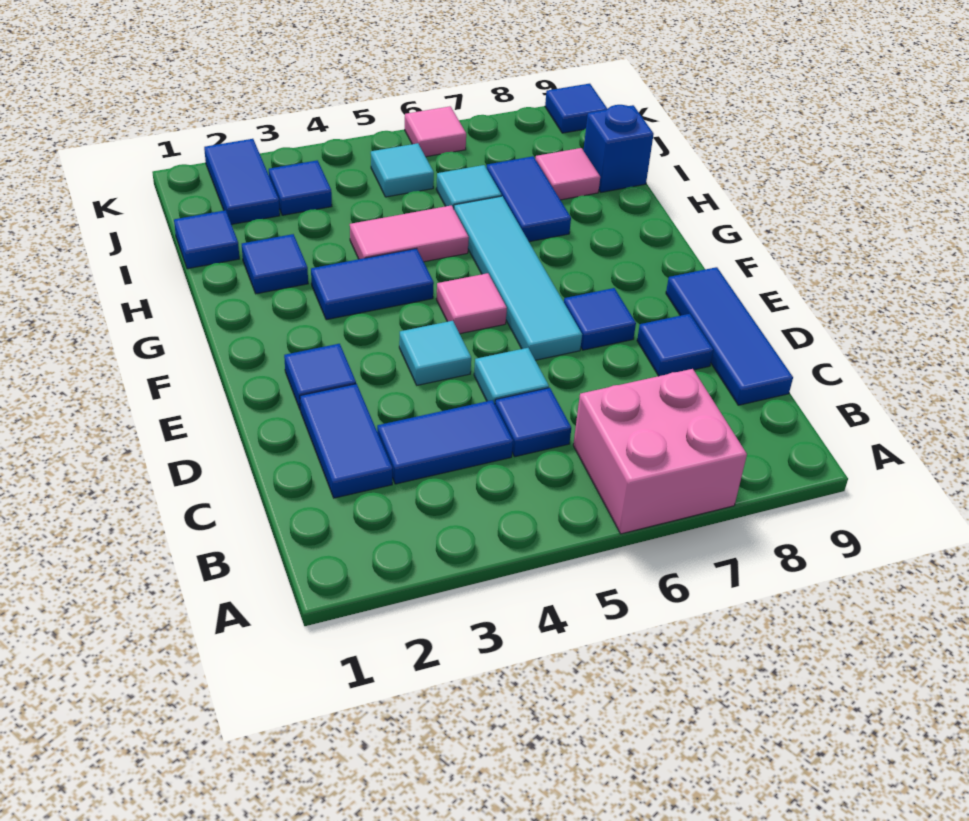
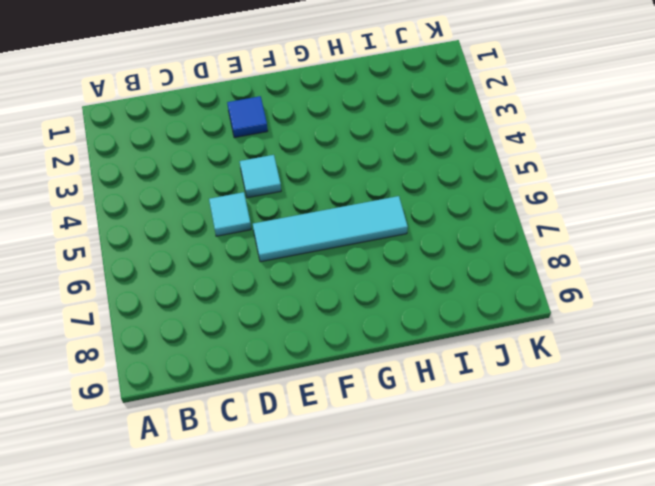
none -> pink 2x2 brick [573,369,747,534]
none -> blue 1x2 tile [300,384,392,498]
none -> blue 1x2 tile [377,400,513,484]

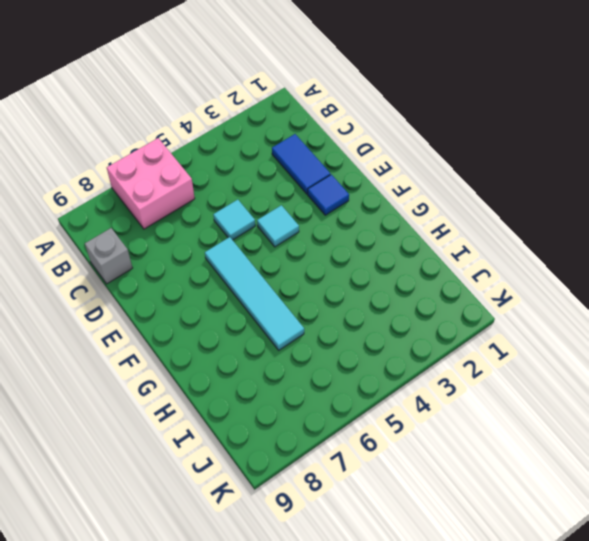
grey 1x1 brick [85,228,132,284] -> blue 1x3 tile [666,267,793,405]
none -> blue 1x2 tile [377,400,513,484]
none -> blue 1x1 tile [495,388,571,457]
none -> blue 1x1 tile [637,314,713,376]

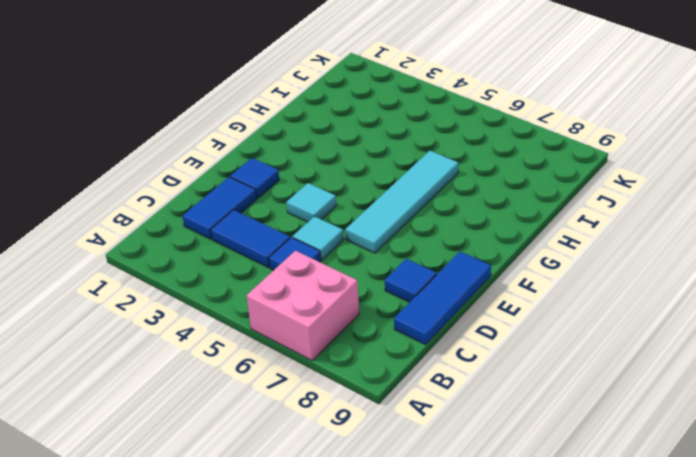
none -> blue 1x1 tile [564,288,636,350]
none -> pink 1x1 tile [436,273,507,334]
none -> blue 1x2 tile [311,248,434,320]

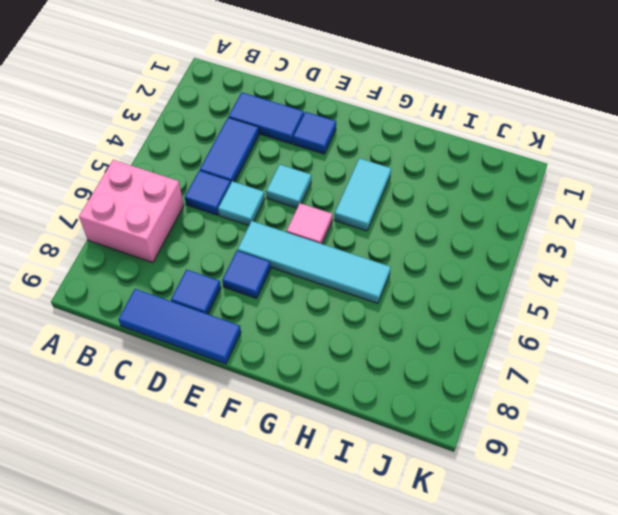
cyan 1x2 tile [334,158,391,231] -> blue 1x2 tile [311,248,434,320]
none -> blue 1x1 tile [242,234,308,294]
none -> pink 1x2 tile [350,205,469,262]
none -> blue 1x2 tile [487,156,571,242]

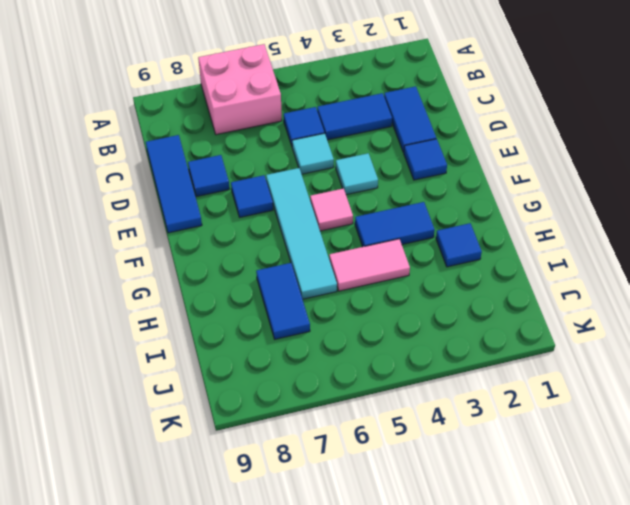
none -> blue 1x1 tile [174,210,239,269]
none -> cyan 1x1 tile [436,165,502,209]
none -> pink 1x1 tile [535,148,600,200]

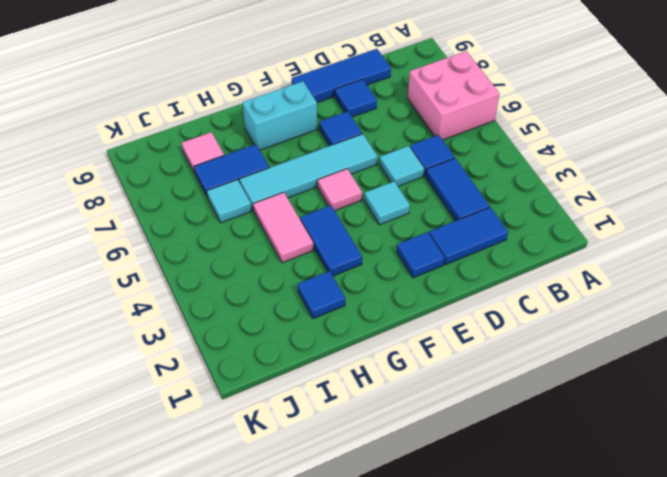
cyan 1x2 brick [243,81,317,150] -> none
none -> blue 1x1 tile [174,210,239,269]
none -> blue 1x1 brick [583,105,654,192]
none -> blue 1x2 tile [204,139,280,225]

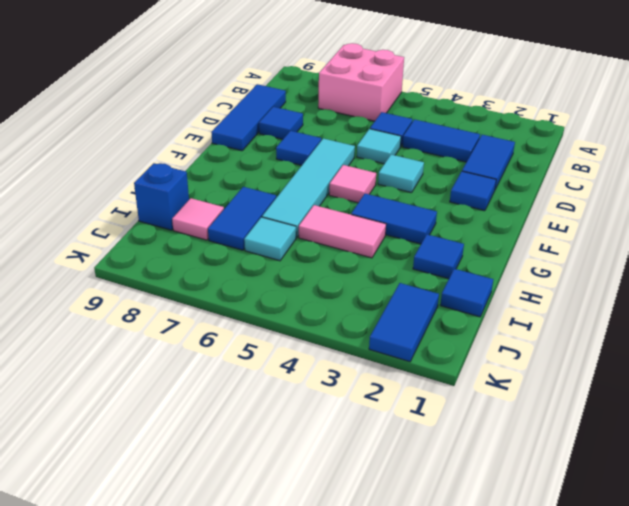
none -> blue 1x1 tile [269,160,332,215]
none -> cyan 1x1 tile [371,143,434,197]
none -> pink 1x1 tile [405,106,466,157]

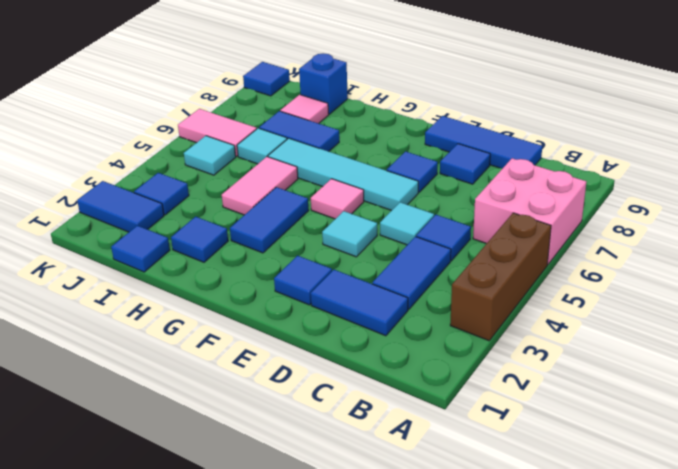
brown 1x3 brick [450,213,551,341] -> none
pink 1x2 tile [178,109,257,157] -> pink 1x1 tile [405,106,466,157]

